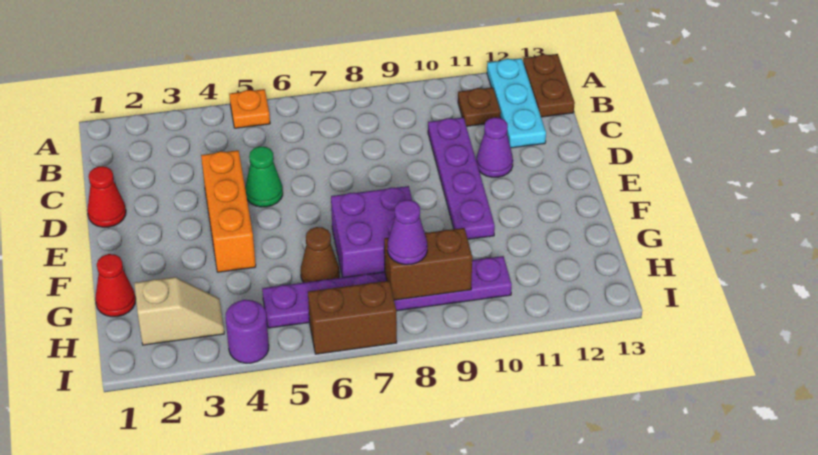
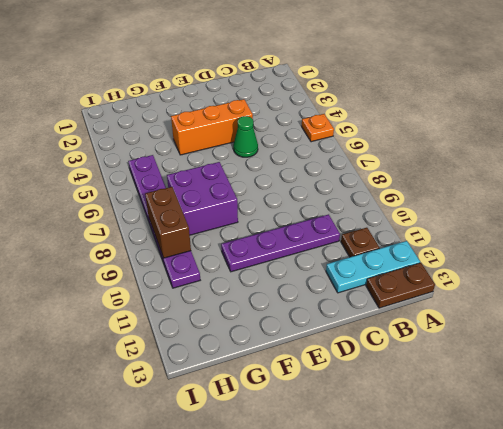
none -> red 1x1 cone [87,166,126,227]
none -> purple 1x1 cone [476,117,513,177]
none -> red 1x1 cone [95,254,136,317]

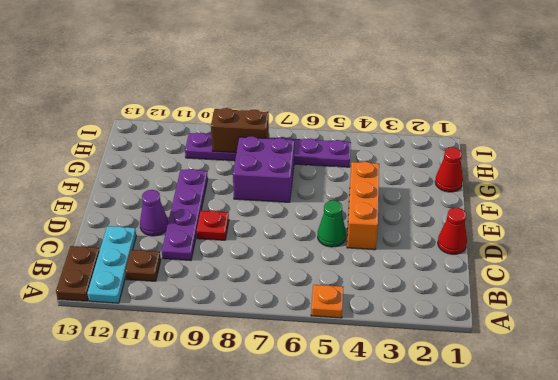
red 1x1 plate [197,211,229,240] -> none
none -> brown 1x1 cone [301,227,339,283]
none -> tan 1x2 slope [134,277,224,345]
none -> purple 1x1 round brick [226,300,269,363]

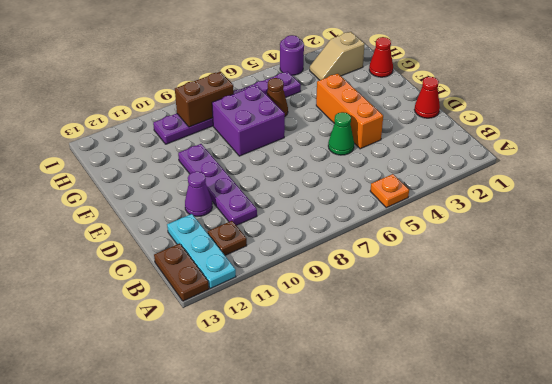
none -> brown 1x2 brick [308,281,397,354]
none -> purple 1x1 cone [388,200,427,265]

